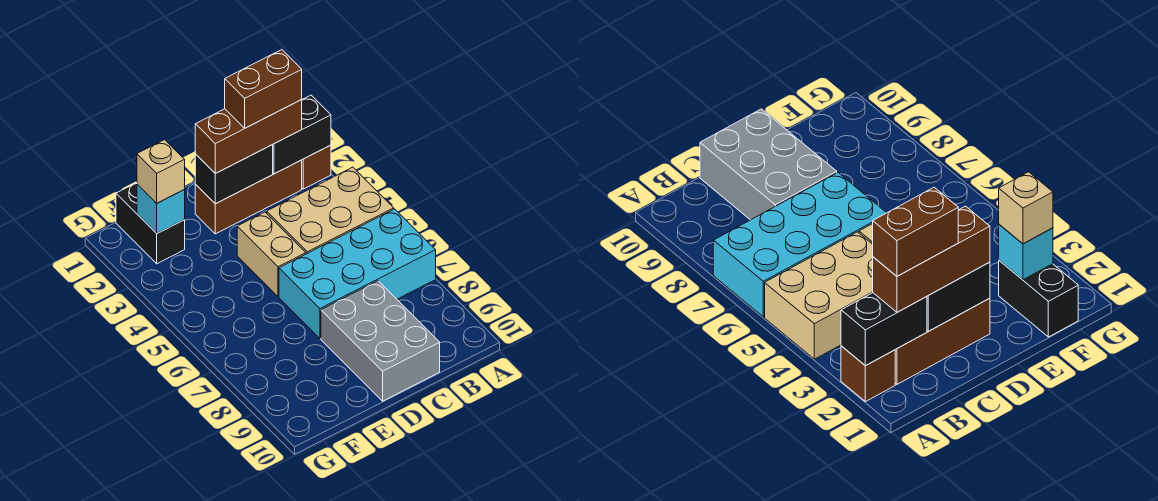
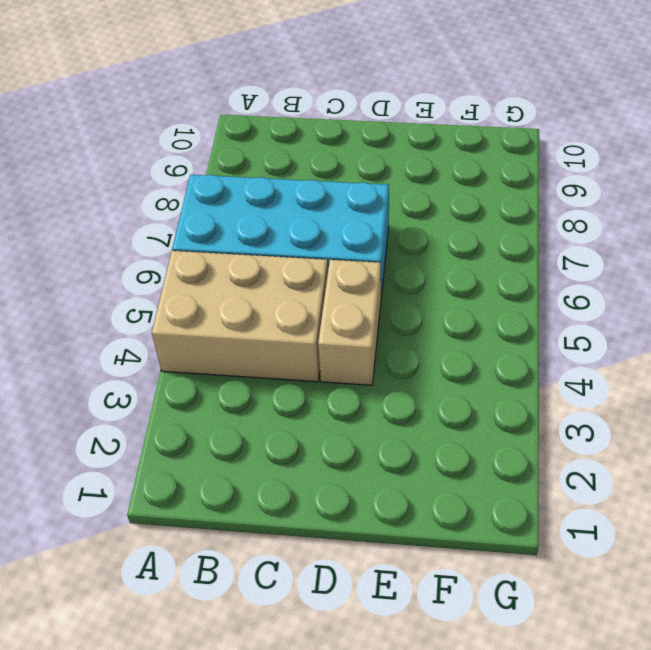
none -> brown 1x1 brick [302,145,331,189]
none -> brown 1x3 brick [195,160,302,234]
none -> grey 2x3 brick [321,281,440,401]

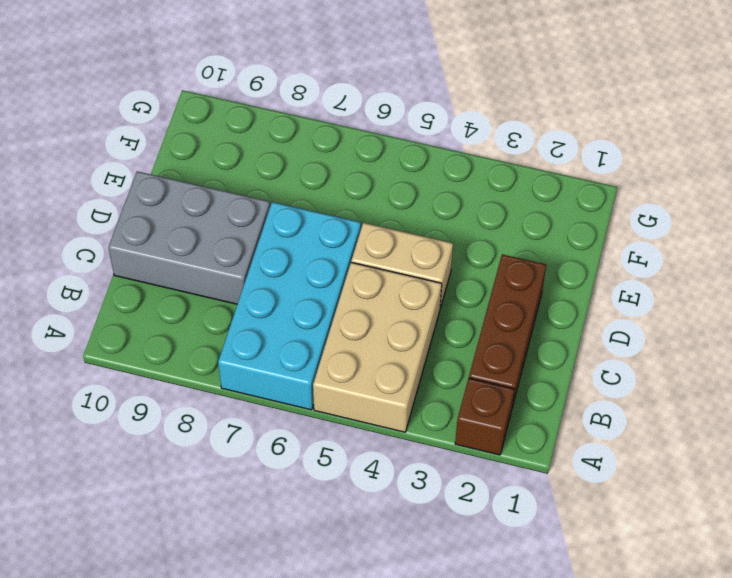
none -> black 1x2 brick [116,183,185,264]
none -> black 1x2 brick [273,95,331,174]
none -> black 1x2 brick [195,145,273,204]

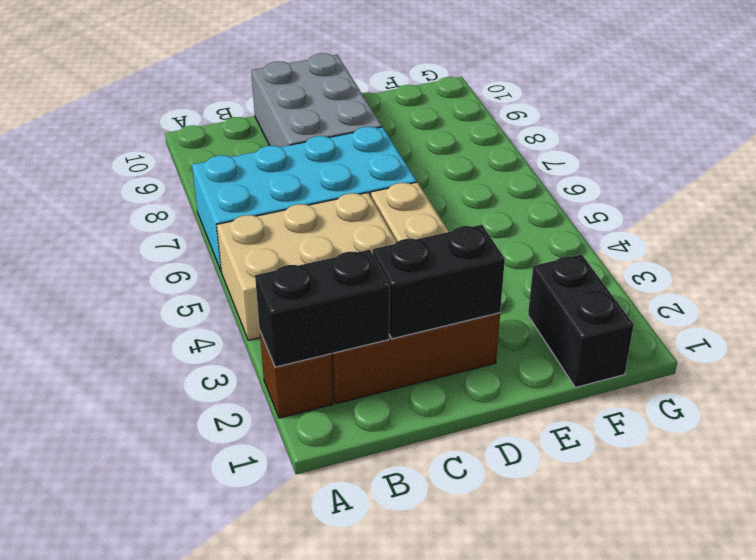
none -> cyan 1x1 brick [137,184,185,233]
none -> brown 1x3 brick [195,100,302,174]
none -> tan 1x1 brick [137,140,185,203]

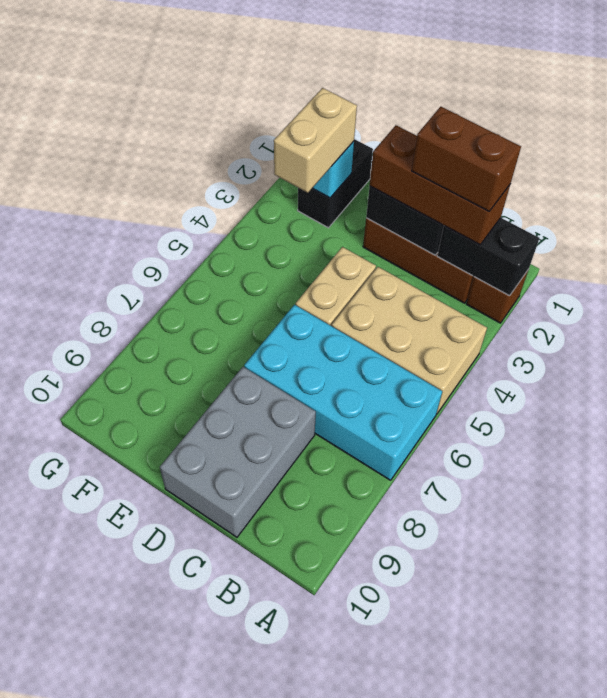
tan 1x2 brick [274,88,357,193] -> tan 1x1 brick [137,140,185,203]

